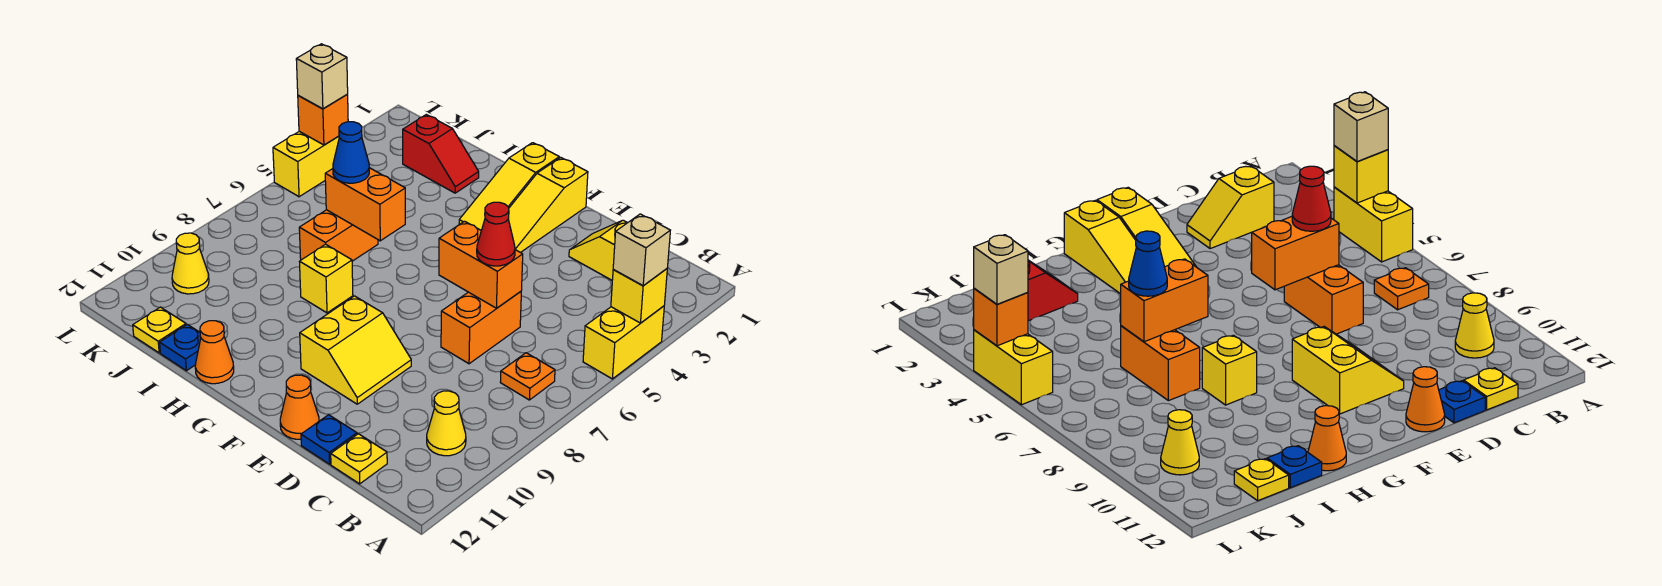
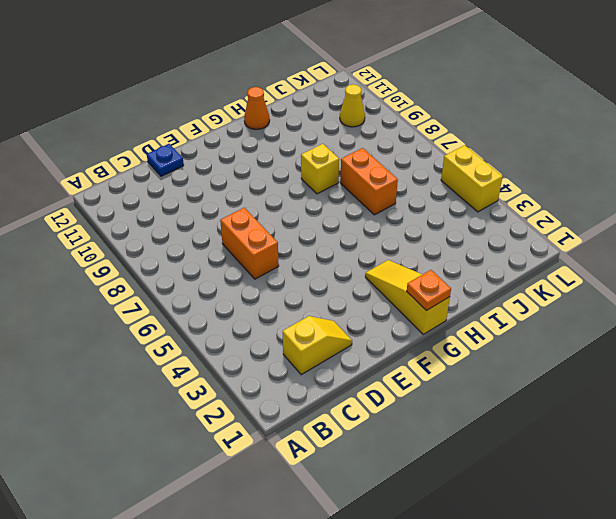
orange 1x1 plate [407,270,451,311] -> orange 1x1 plate moved to [500,353,555,400]
none -> yellow 1x2 brick [583,306,664,379]
none -> yellow 1x1 cone [427,391,466,456]
none -> yellow 1x1 plate [331,434,387,484]

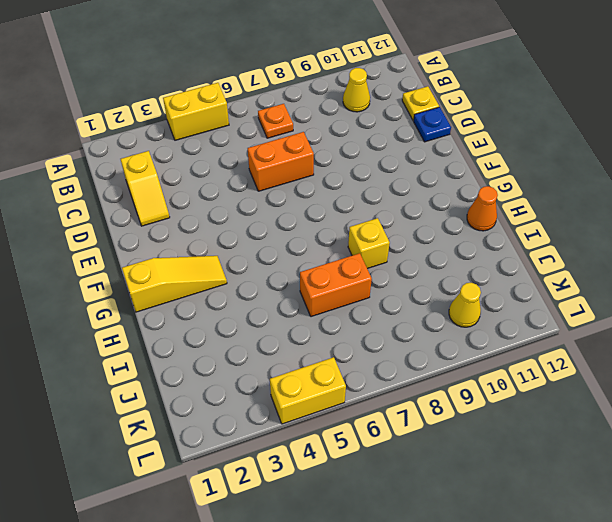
none -> yellow 2x2 slope [300,296,411,404]
none -> orange 1x1 cone [280,375,319,439]
none -> yellow 1x3 slope [509,157,588,253]

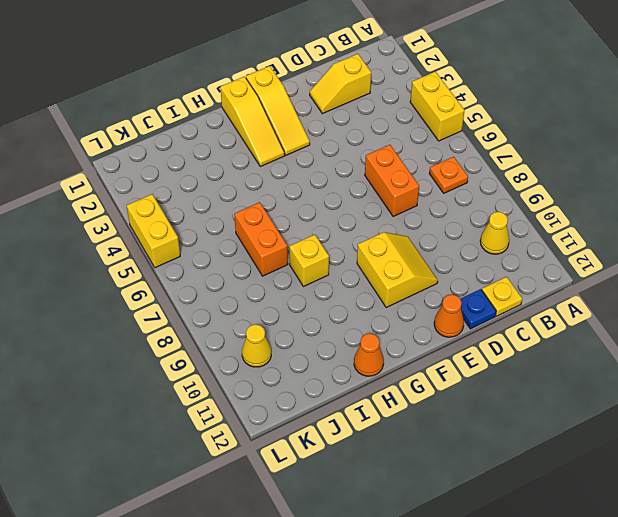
none -> red 1x2 slope [403,115,479,193]
none -> blue 1x1 plate [160,324,201,371]
none -> yellow 1x1 plate [133,307,186,353]

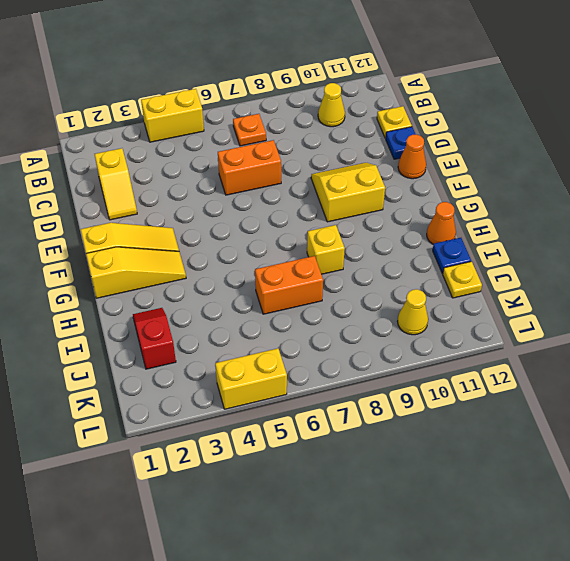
none -> yellow 1x1 brick [611,269,667,323]
none -> orange 1x2 brick [439,221,523,308]
none -> orange 1x2 brick [325,168,405,241]

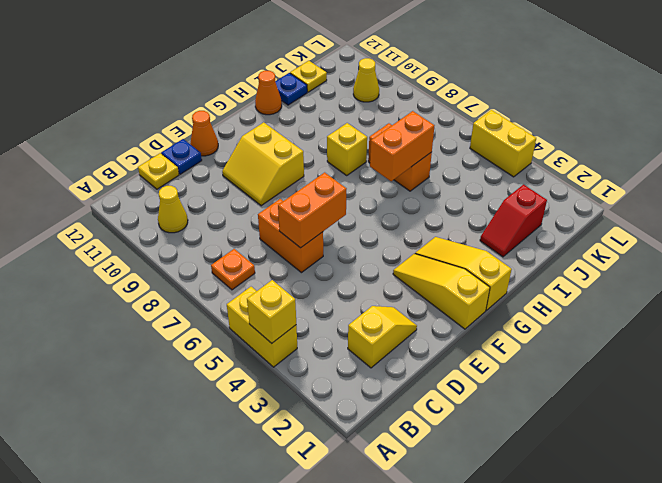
none -> orange 1x1 brick [298,95,348,145]
none -> tan 1x1 brick [613,214,670,286]
none -> red 1x1 cone [477,202,515,266]

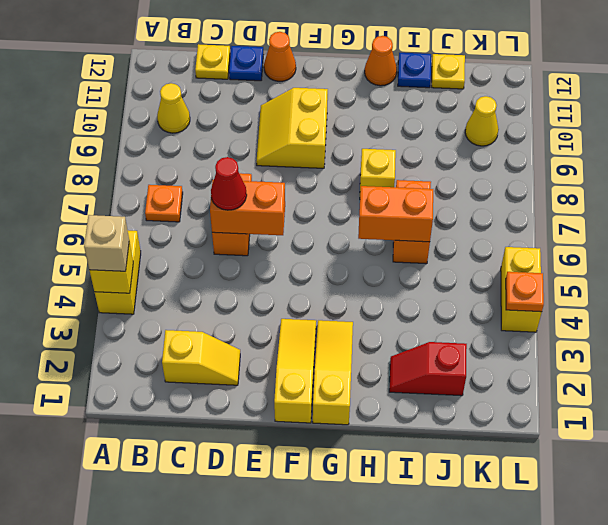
orange 1x1 plate [506,272,544,312] -> orange 1x1 brick [298,95,348,145]
none -> blue 1x1 cone [333,122,369,183]
none -> tan 1x1 brick [296,44,348,109]

